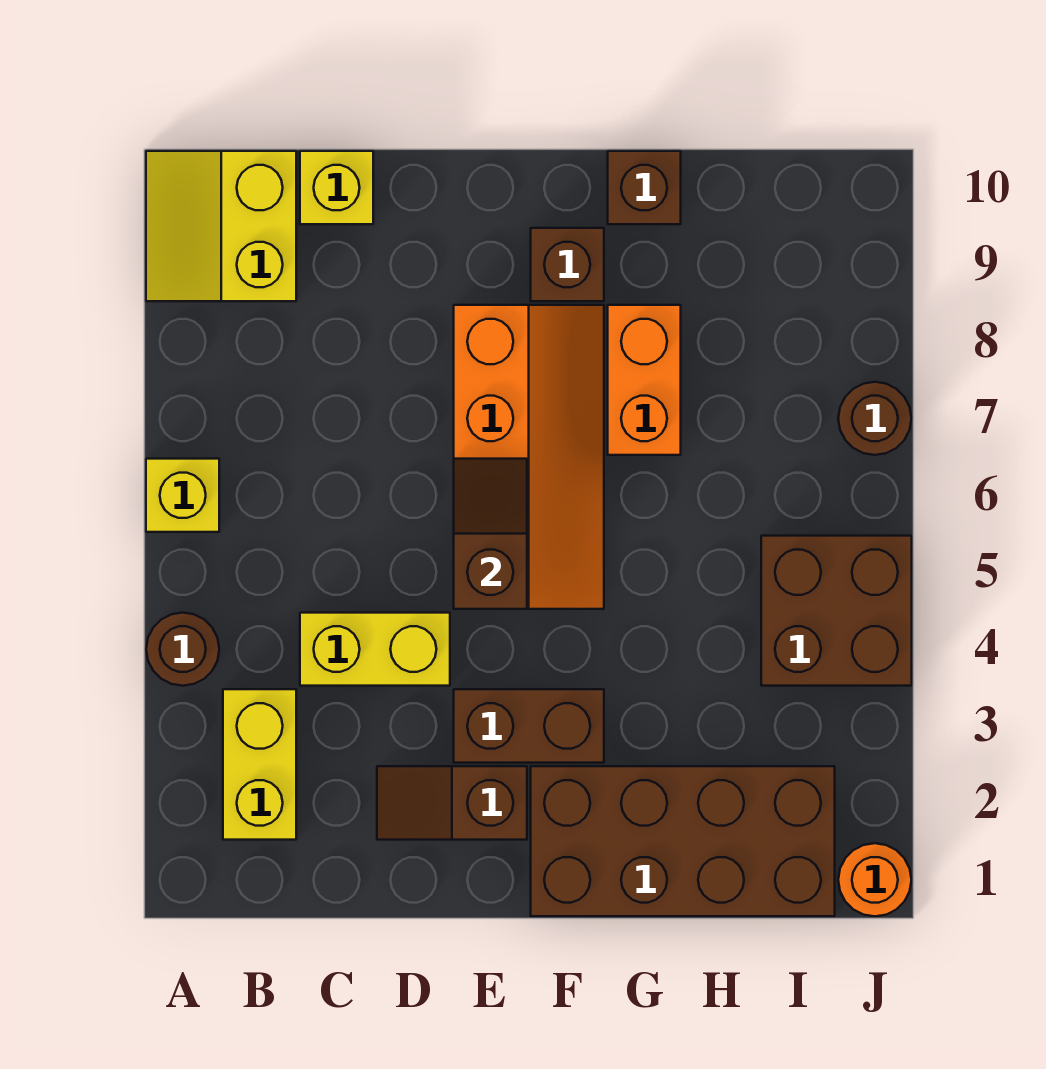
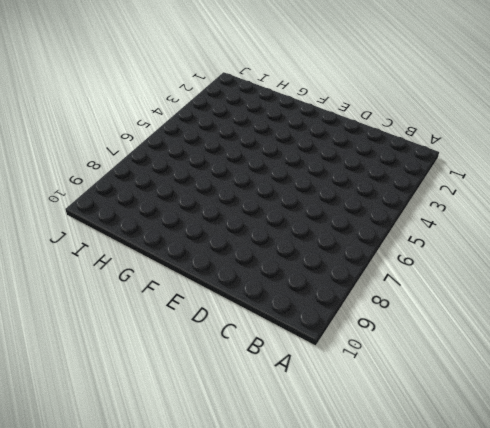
none -> brown 1x1 round brick [146,613,219,686]
none -> yellow 1x1 brick [146,459,219,532]
none -> yellow 2x2 slope [146,151,296,301]

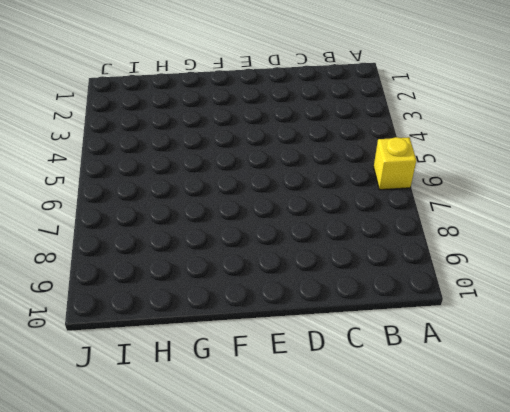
none -> brown 1x1 round brick [146,613,219,686]
none -> yellow 2x2 slope [146,151,296,301]
none -> yellow 1x2 brick [223,689,296,840]

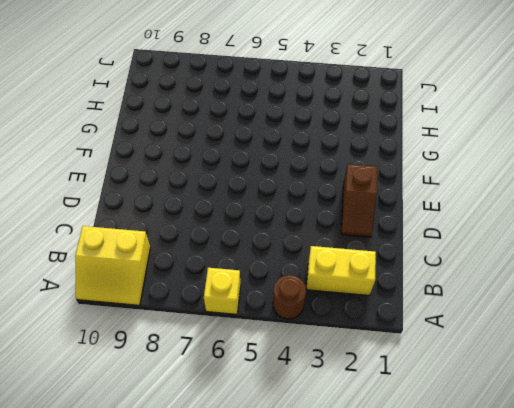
none -> yellow 1x2 brick [300,613,450,686]
none -> yellow 1x1 brick [300,151,373,224]
none -> brown 1x2 brick [454,689,604,763]

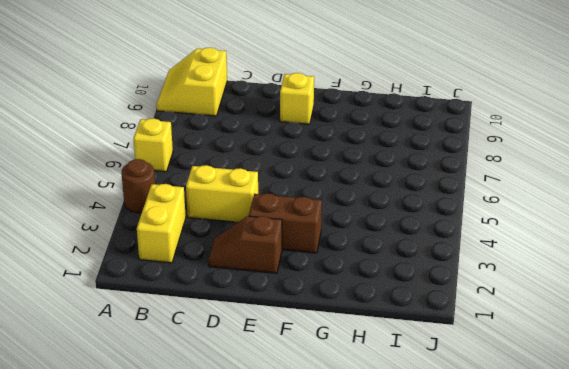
yellow 1x1 brick [280,73,314,124] -> yellow 1x1 brick moved to [300,151,373,224]
none -> orange 2x4 slope [454,305,604,609]
none -> brown 2x4 brick [531,766,835,916]
none -> brown 1x1 brick [531,228,604,301]

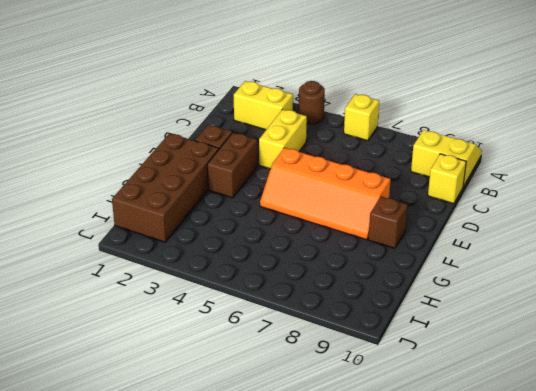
none -> orange 1x2 brick [608,305,681,455]
none -> brown 1x1 brick [608,151,681,224]
none -> brown 2x2 brick [761,536,912,686]

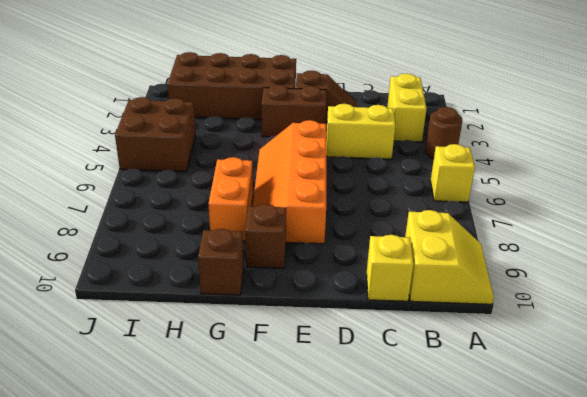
none -> orange 1x1 round brick [838,843,911,916]
none -> brown 1x1 round brick [838,382,911,455]
none -> brown 1x2 slope [454,459,527,609]

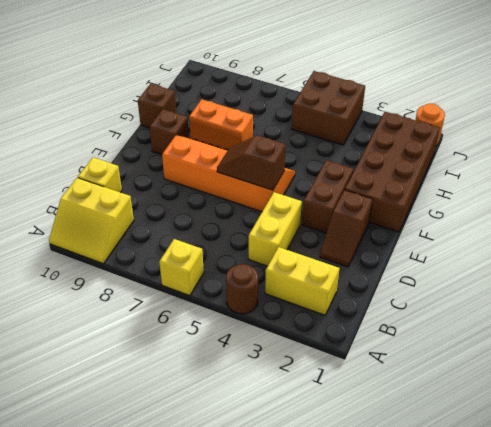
none -> brown 1x1 round brick [838,382,911,455]

